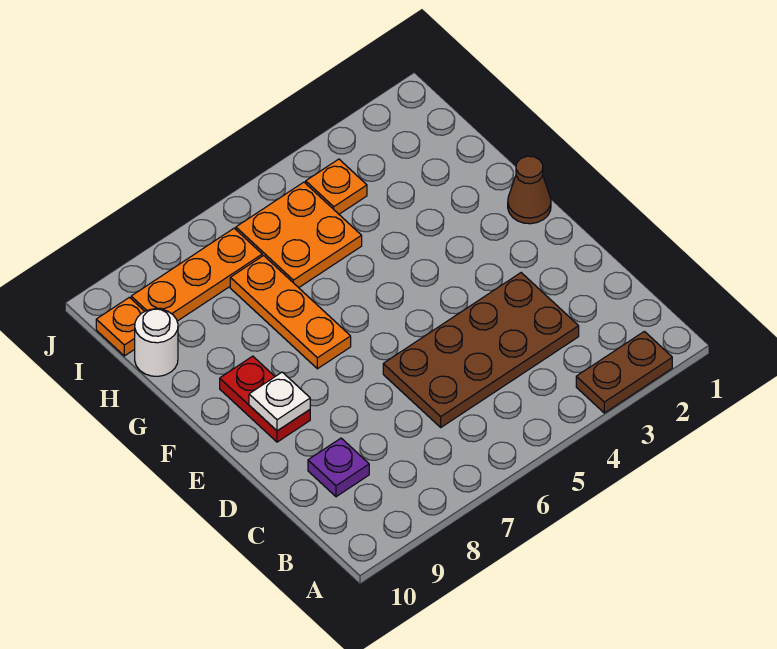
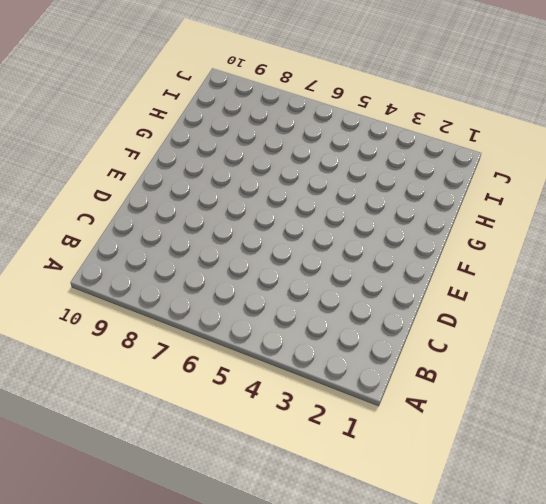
none -> brown 1x2 plate [576,331,672,413]
none -> brown 2x4 plate [383,273,579,427]
none -> purple 1x1 plate [308,438,369,497]

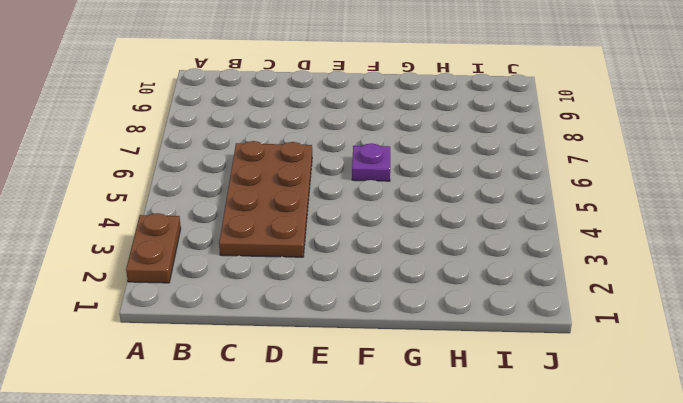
purple 1x1 plate [352,143,390,181] -> purple 1x1 plate moved to [308,438,369,497]
none -> red 1x2 plate [220,356,310,442]
none -> brown 1x1 cone [508,156,551,224]
none -> orange 1x3 plate [230,256,351,369]

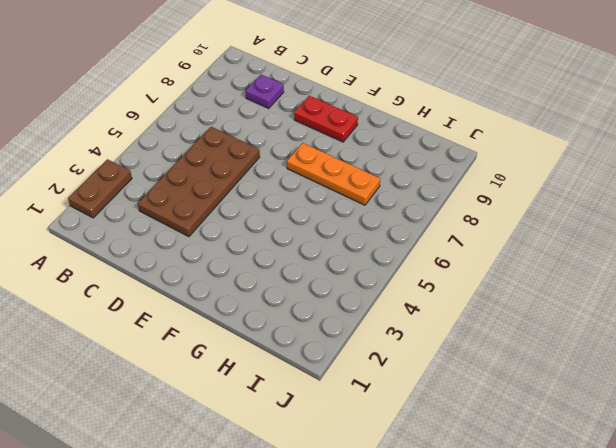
none -> brown 1x1 cone [508,156,551,224]
none -> orange 2x2 plate [236,182,362,288]
none -> white 1x1 round brick [135,309,178,376]

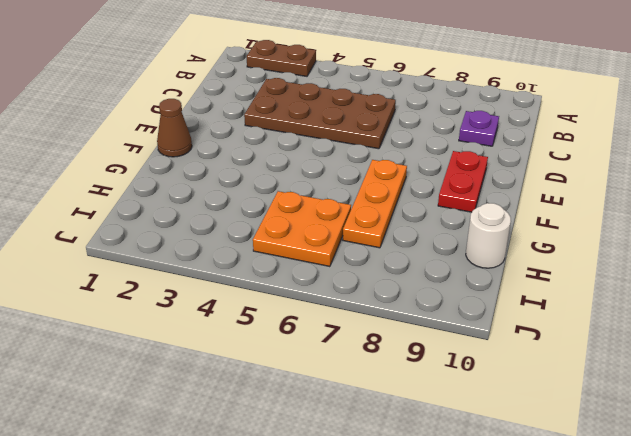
none -> orange 1x1 plate [306,159,367,214]
none -> orange 1x3 plate [131,228,262,321]
none -> orange 1x1 plate [96,297,145,356]

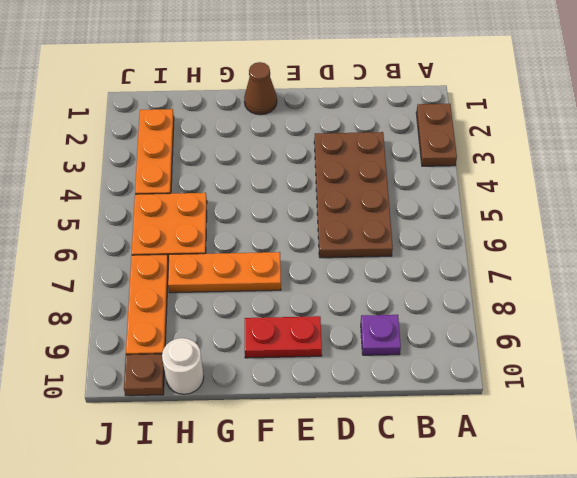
orange 1x3 plate [135,109,174,194] -> orange 1x1 plate [306,159,367,214]
brown 1x1 plate [124,354,164,396] -> orange 1x1 plate [96,297,145,356]
none -> white 1x1 plate [249,372,310,431]

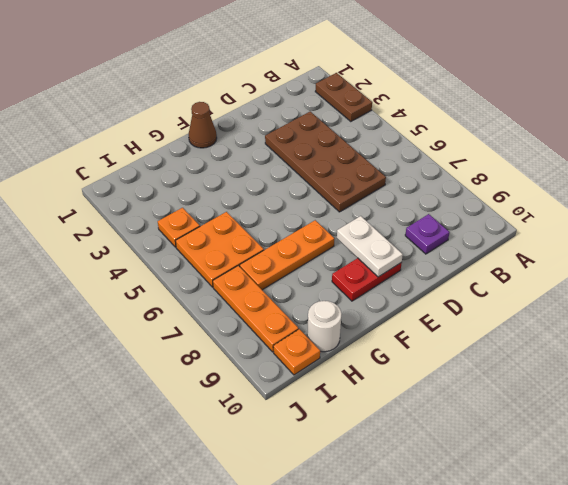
white 1x2 plate [337,216,403,277] -> white 1x1 plate [249,372,310,431]

